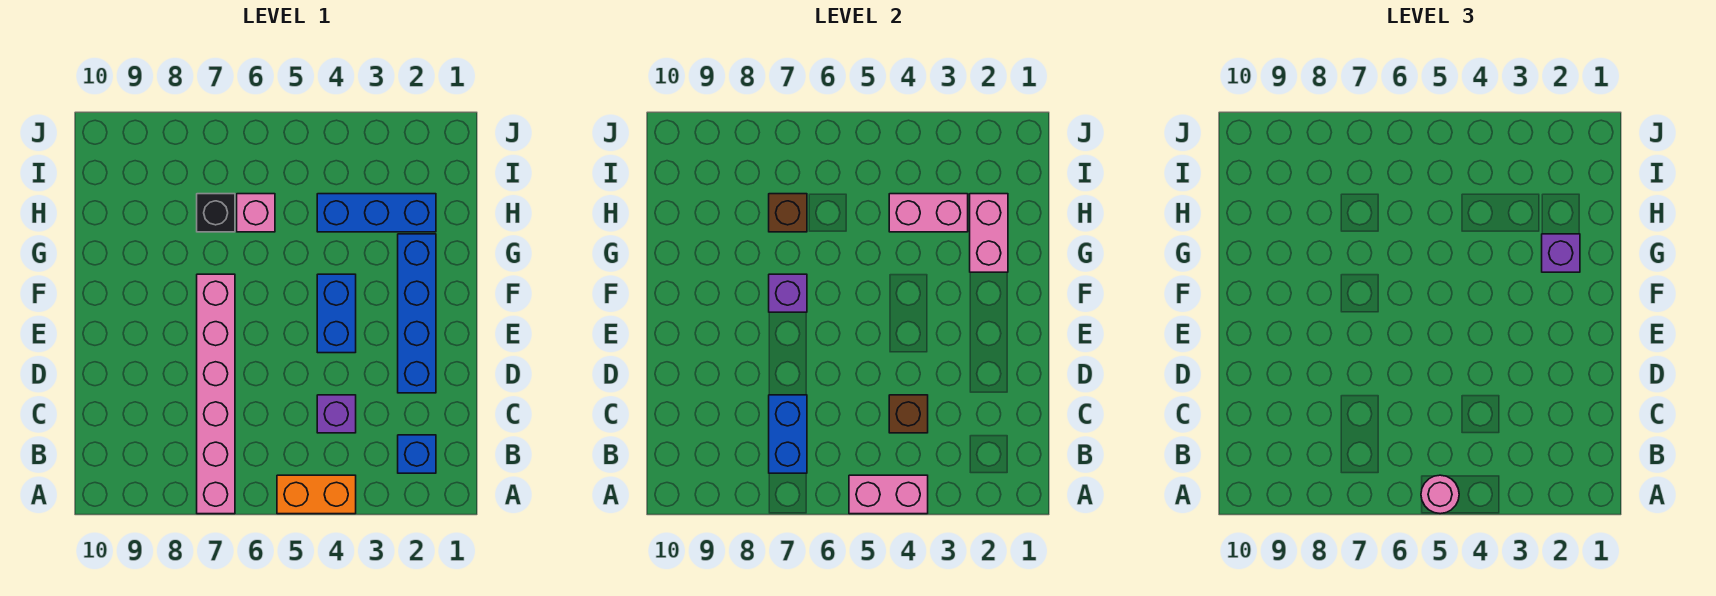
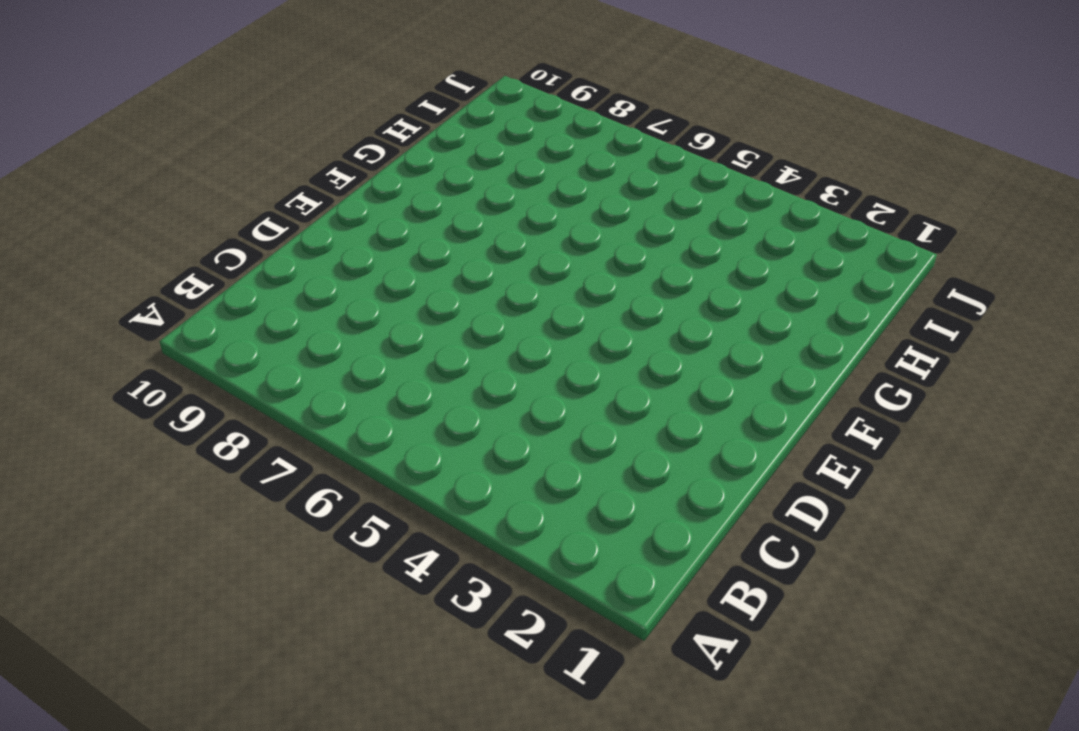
none -> orange 1x2 brick [277,475,356,514]
none -> pink 1x6 brick [197,274,235,514]
none -> blue 1x1 brick [398,435,436,473]

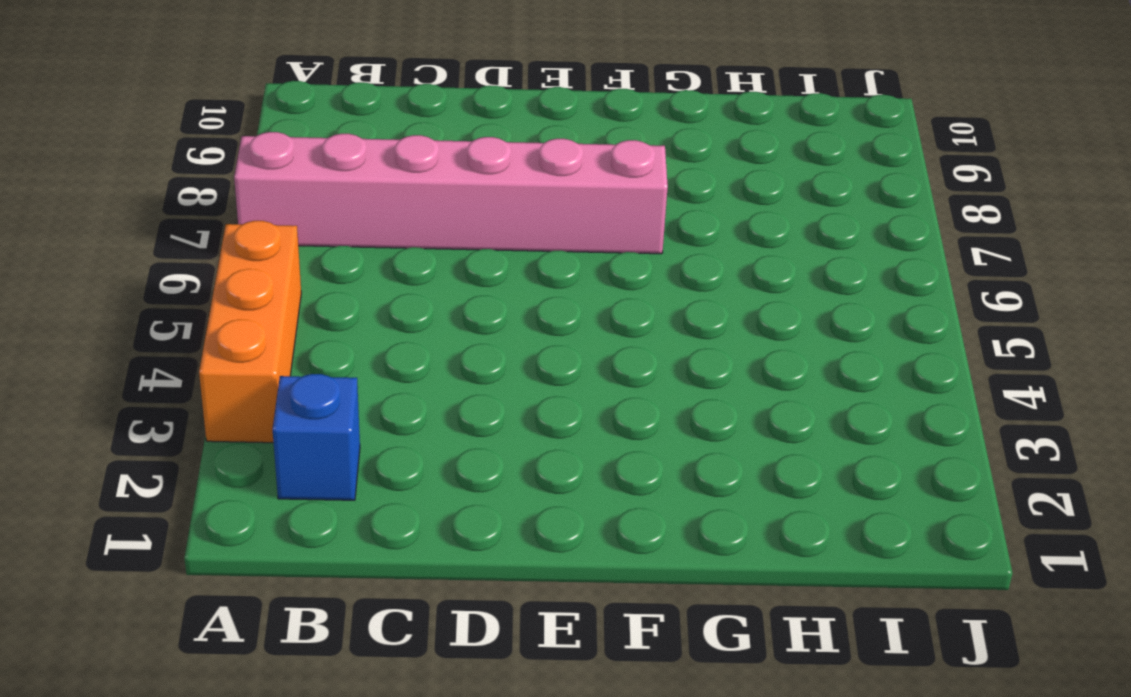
orange 1x3 brick [199,221,301,443] -> orange 1x2 brick [277,475,356,514]
none -> purple 1x1 brick [317,395,356,433]
none -> blue 1x4 brick [398,234,436,393]
none -> blue 1x2 brick [317,274,356,353]

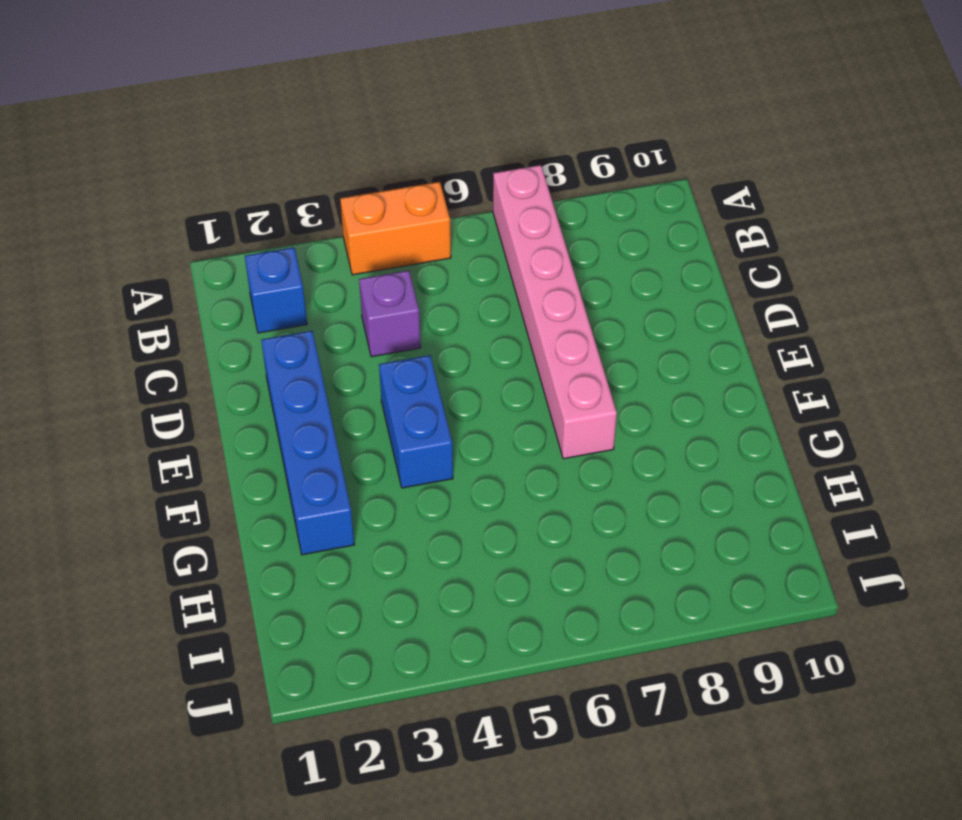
none -> blue 1x3 brick [317,194,436,232]
none -> pink 1x1 brick [237,194,275,232]
none -> black 1x1 brick [197,194,235,232]

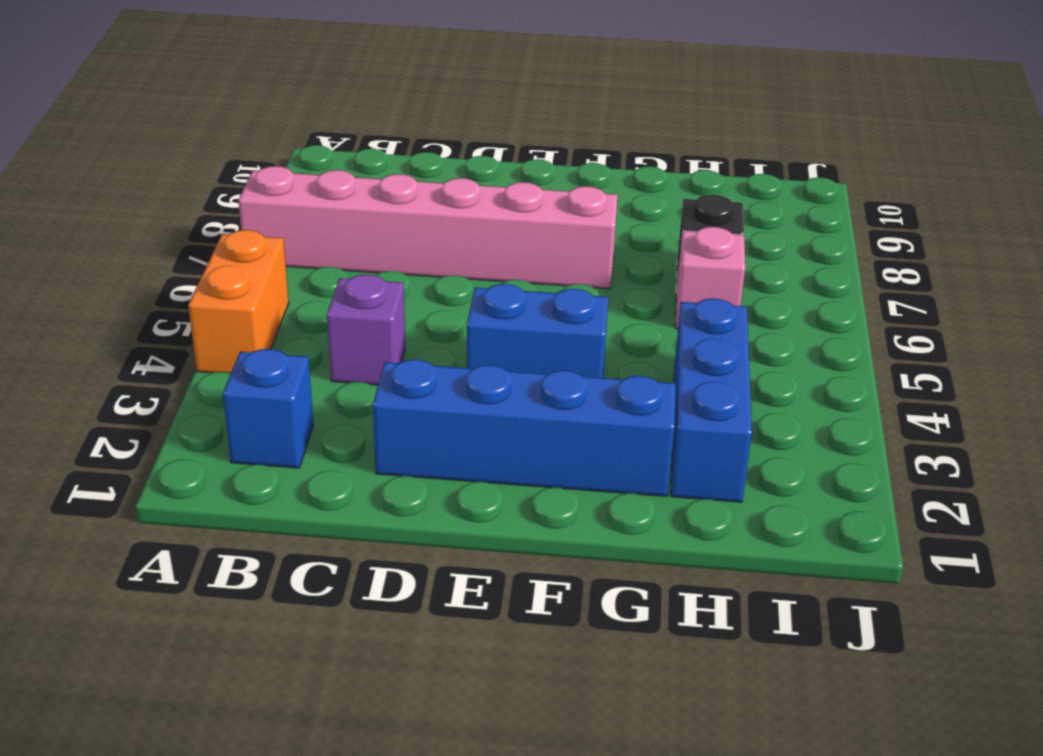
none -> pink 1x2 brick [849,475,928,514]
none -> blue 1x2 brick [769,395,807,473]
none -> brown 1x1 brick [889,395,928,433]

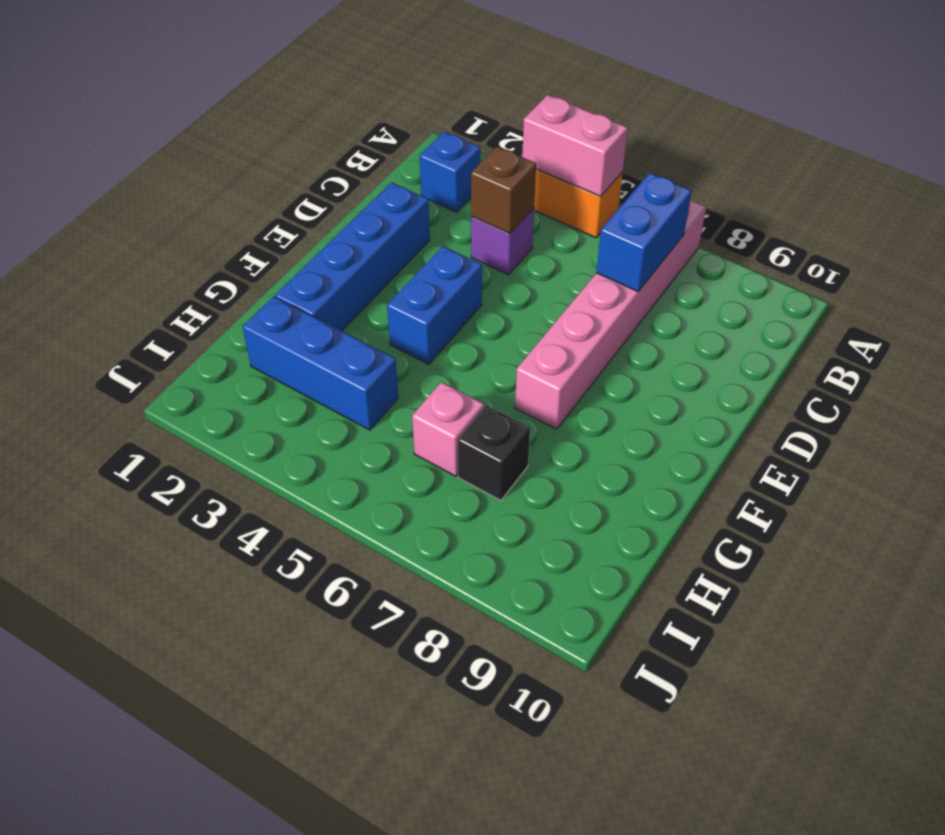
none -> purple 1x1 brick [769,274,807,312]
none -> pink 1x2 brick [970,194,1008,272]
none -> pink 1x2 brick [889,194,968,232]

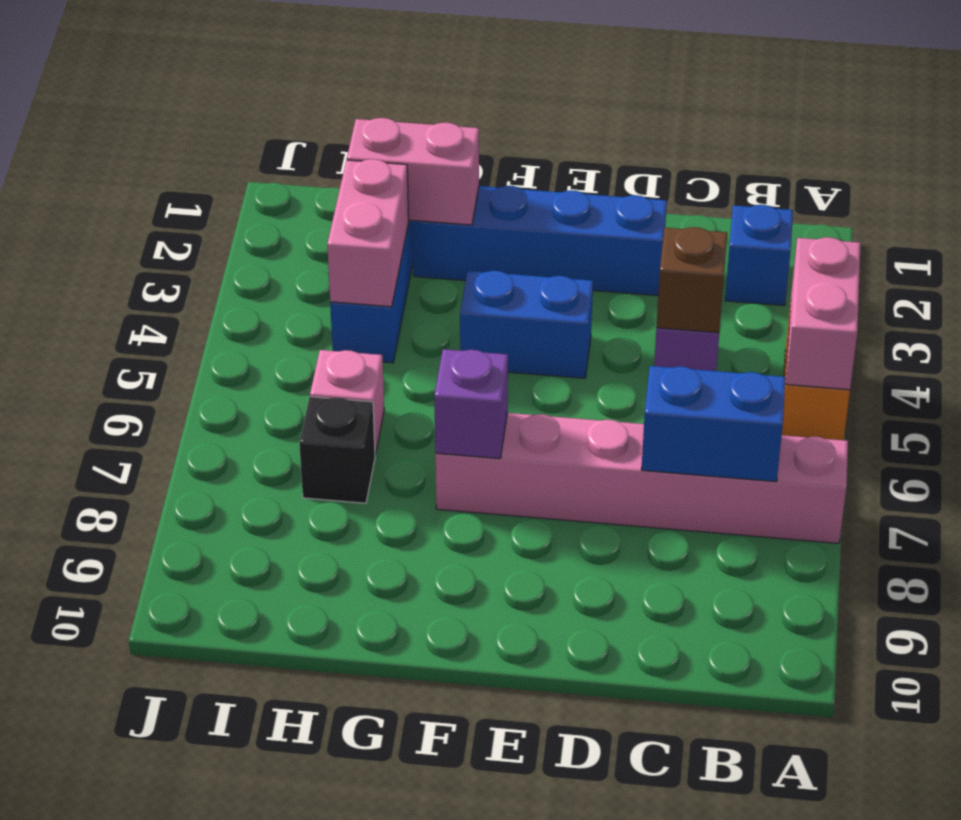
none -> brown 1x1 brick [769,194,807,232]
none -> pink 1x1 round brick [1421,475,1459,514]
none -> purple 1x1 brick [1542,234,1580,272]

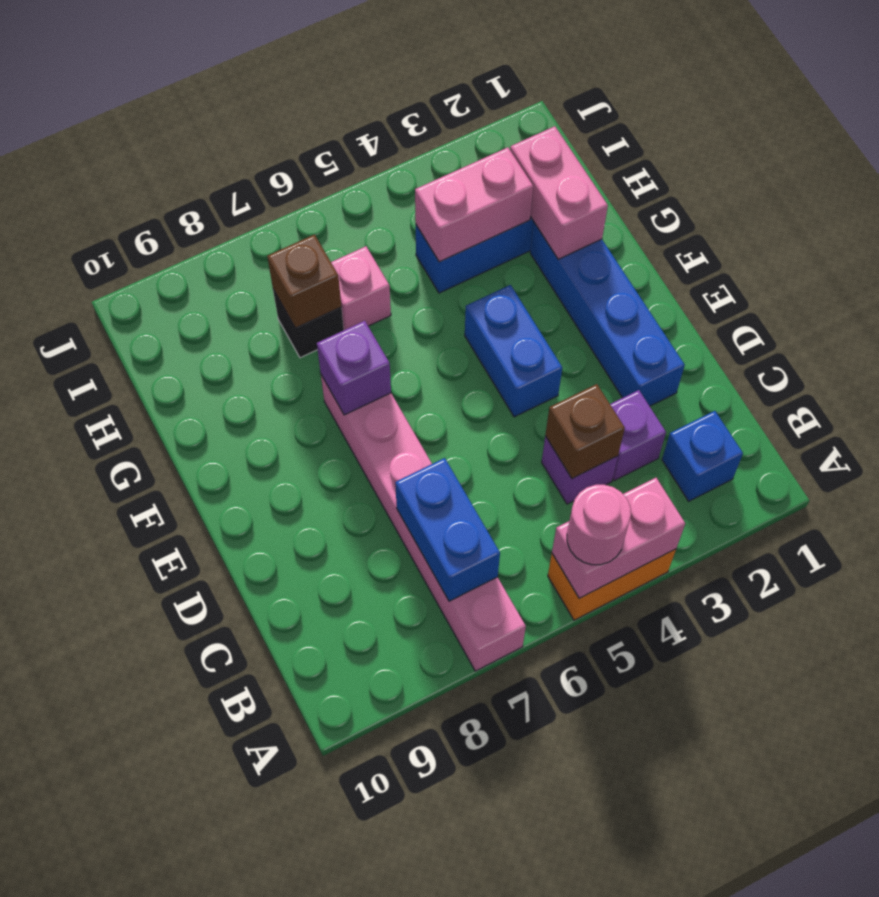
purple 1x1 brick [610,390,666,481] -> purple 1x1 brick moved to [1542,234,1580,272]

